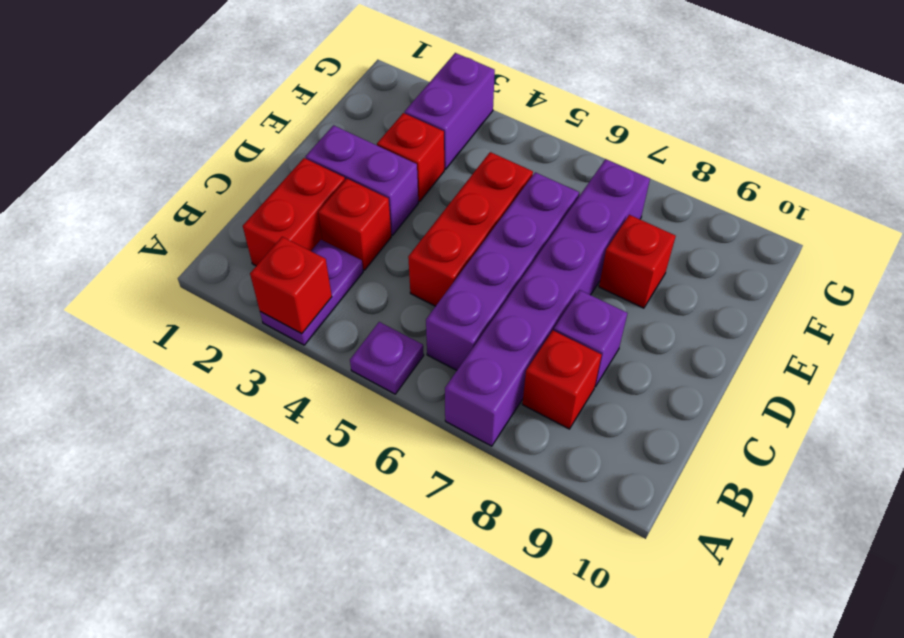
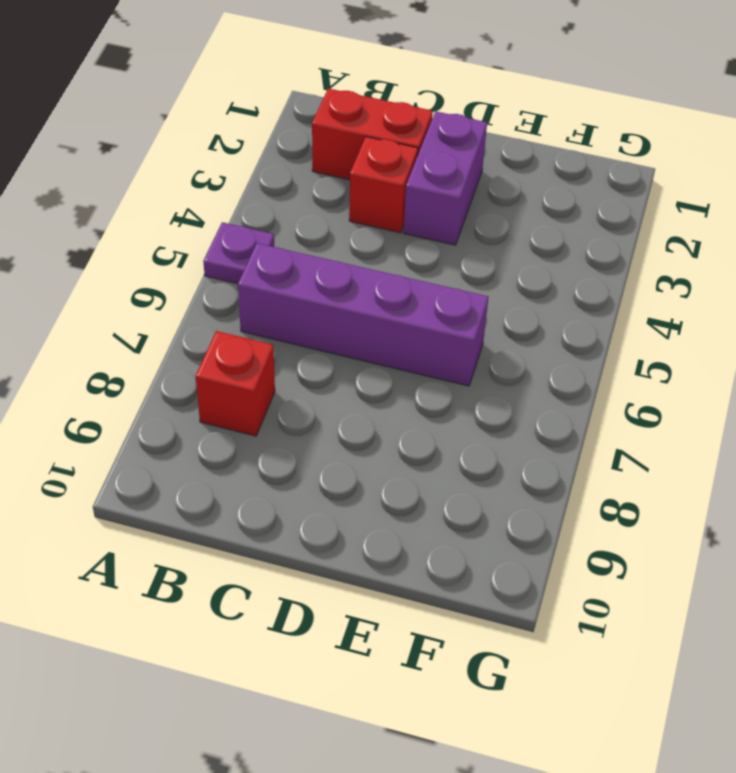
none -> purple 1x2 plate [260,240,363,345]
none -> purple 1x6 brick [445,159,650,446]
none -> red 1x3 brick [408,152,533,306]

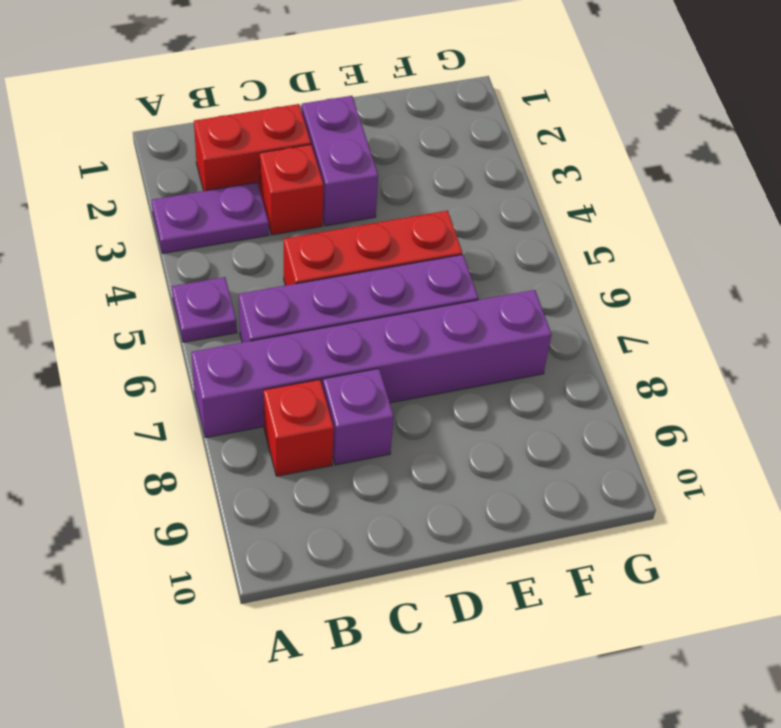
none -> red 1x1 brick [377,113,444,202]
none -> red 1x1 brick [599,215,676,308]
none -> purple 1x2 brick [405,53,495,170]

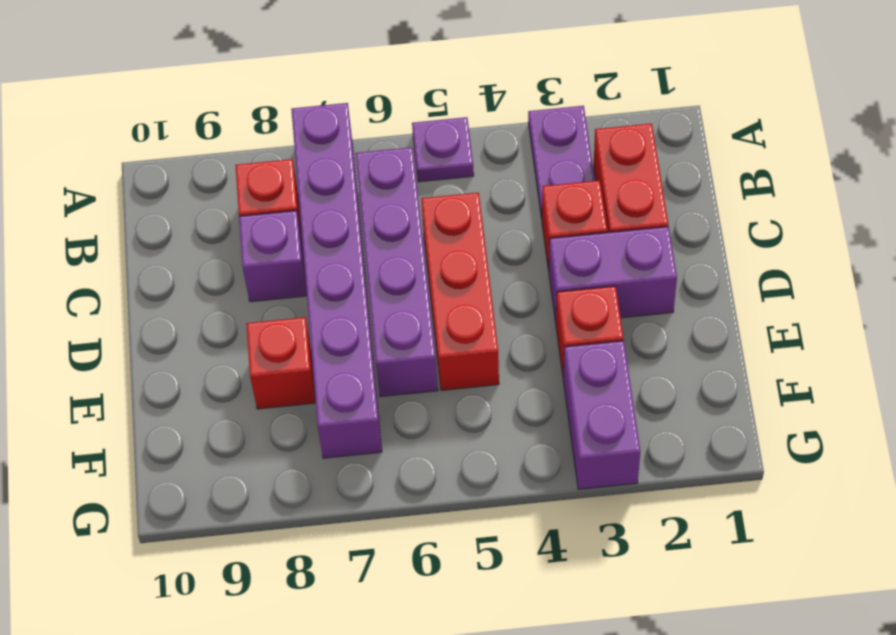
none -> red 1x1 brick [250,237,332,334]

